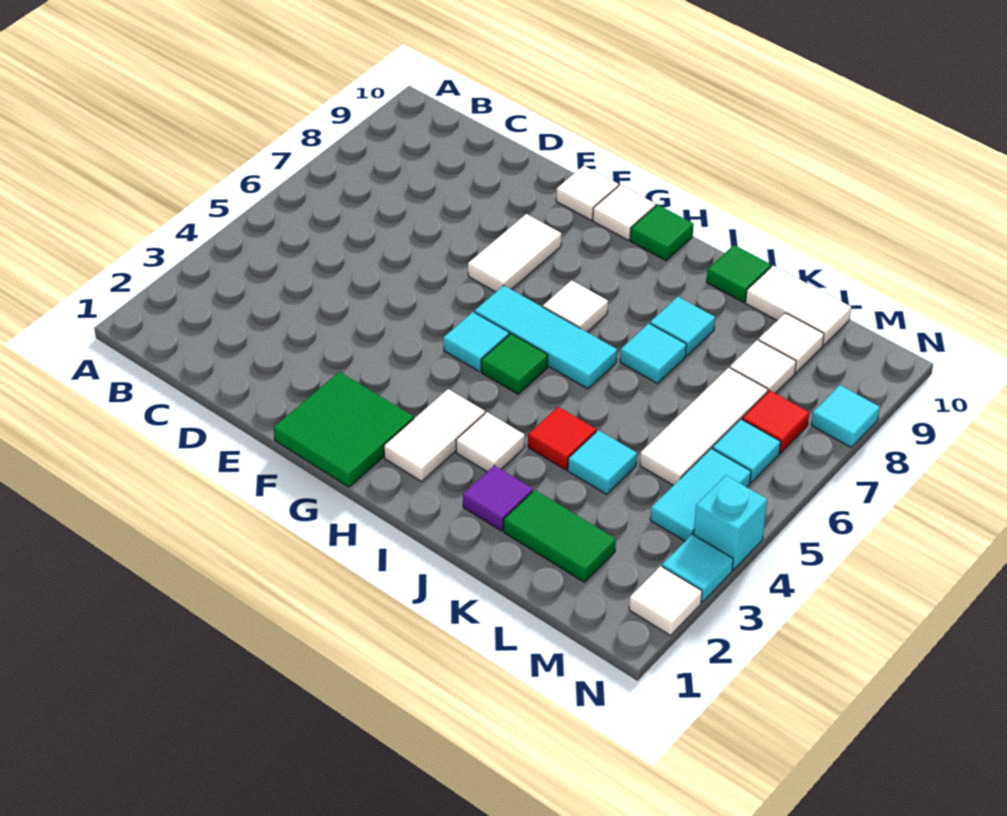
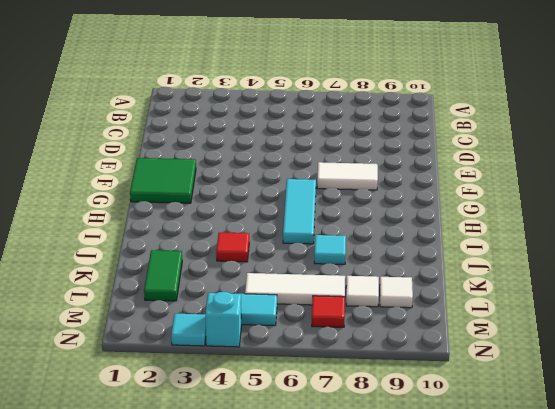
none -> white 1x1 tile [556,166,619,220]
none -> cyan 1x1 tile [443,312,509,372]
none -> white 1x1 tile [593,185,656,240]

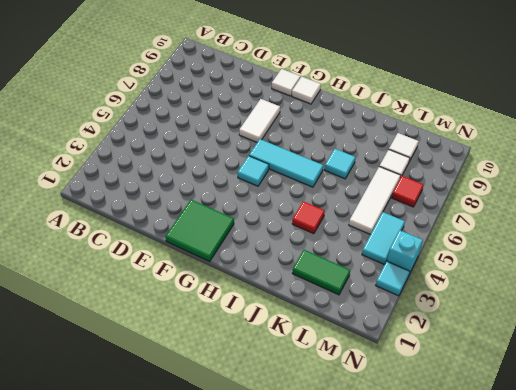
none -> white 1x2 tile [384,389,485,481]
none -> green 1x1 tile [481,334,548,394]
none -> white 1x1 tile [543,281,608,332]

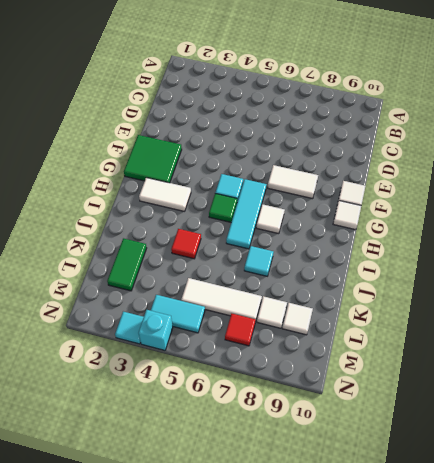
none -> green 1x1 tile [630,205,694,261]
none -> white 1x1 tile [456,412,525,472]
none -> purple 1x1 tile [463,465,533,531]

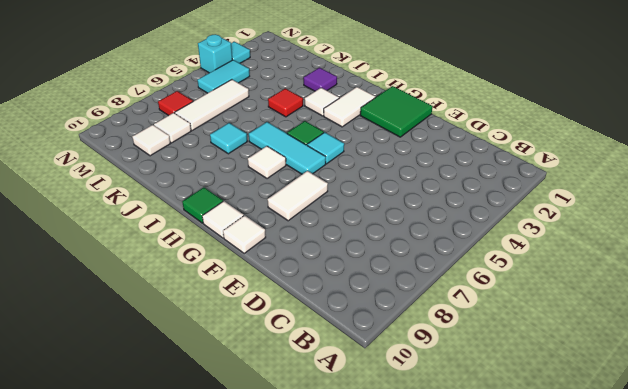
none -> cyan 1x1 tile [650,297,715,356]
none -> green 1x1 tile [706,245,771,302]
none -> green 1x2 tile [504,490,616,582]

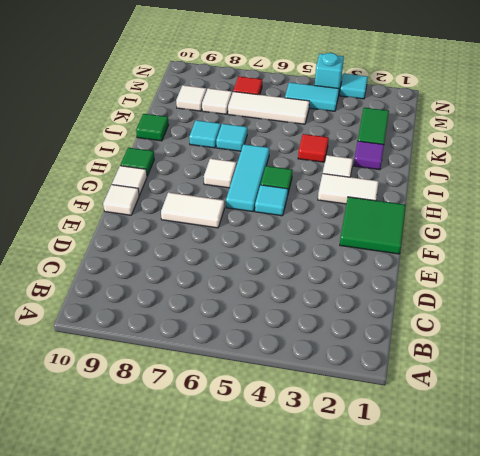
none -> cyan 1x1 tile [568,430,637,494]
none -> white 1x2 tile [746,266,851,345]
none -> cyan 1x1 tile [712,419,781,483]

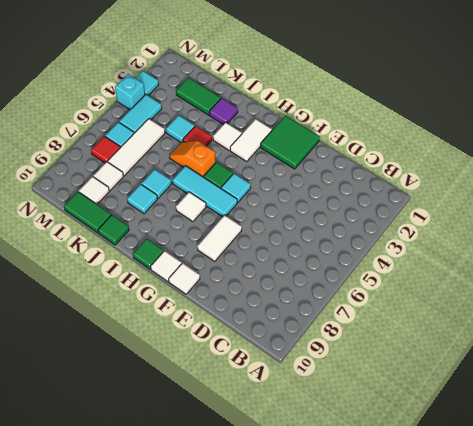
orange 1x2 slope [169,141,216,177] -> none
green 1x2 tile [64,192,111,233] -> white 1x2 tile [746,266,851,345]
none -> white 1x1 tile [629,566,702,636]
none -> cyan 1x1 tile [811,385,880,447]

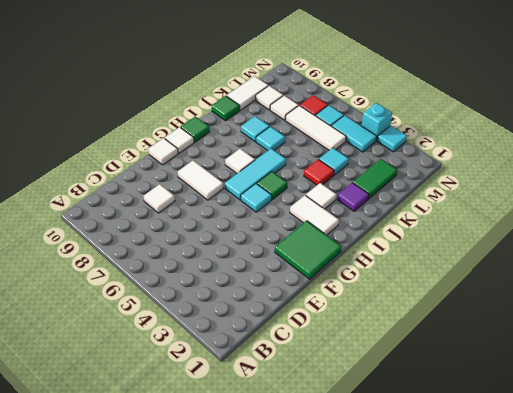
white 1x1 tile [143,184,175,213] -> white 1x1 tile moved to [629,566,702,636]
none -> cyan 1x1 tile [811,385,880,447]

